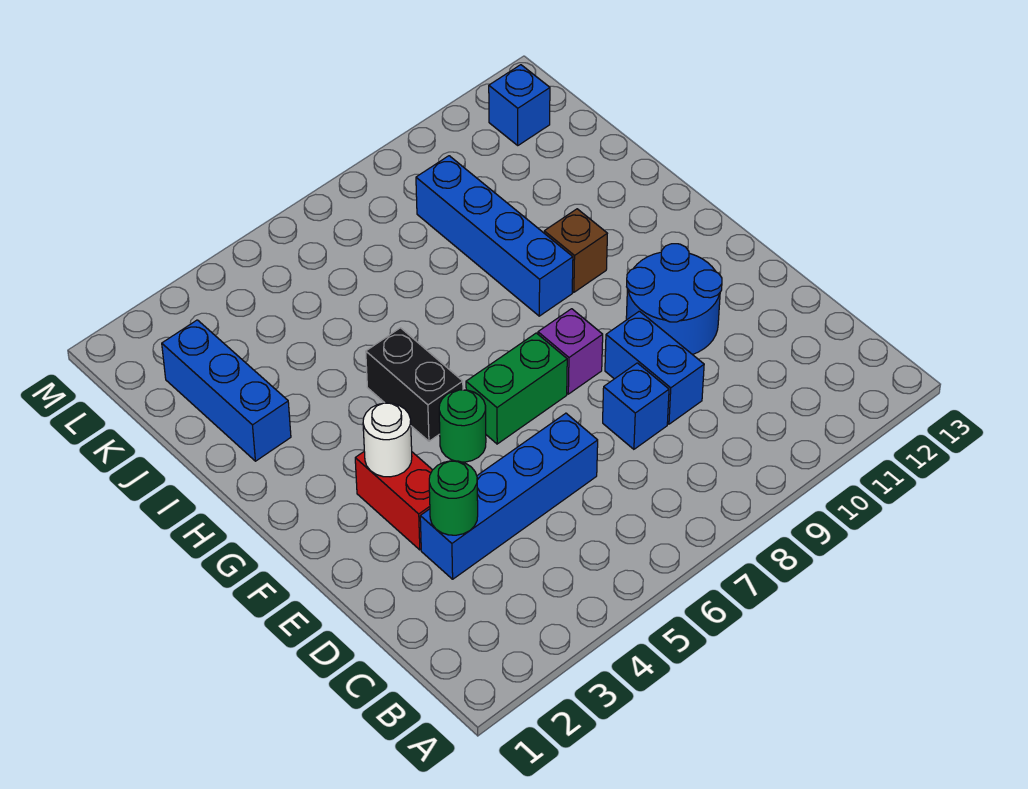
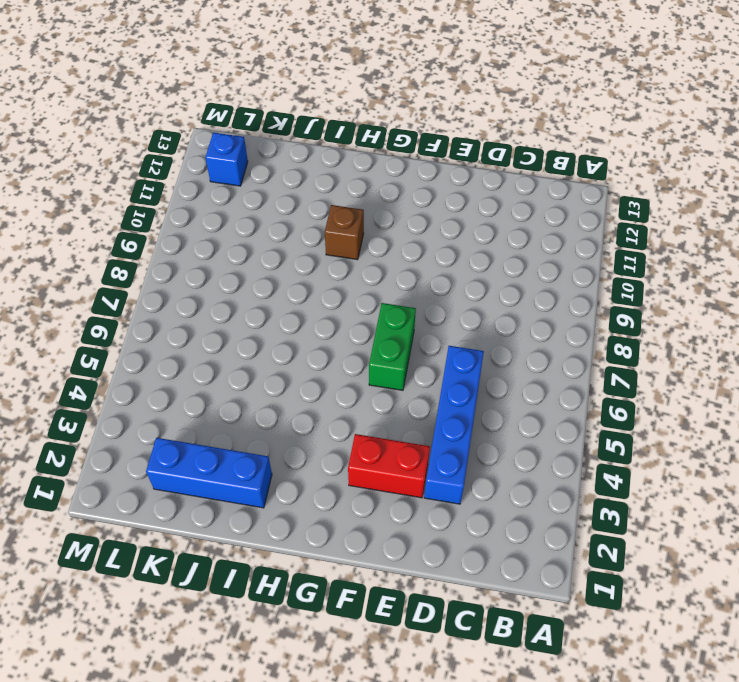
none -> blue 1x1 brick [603,363,669,449]
none -> blue 1x2 brick [605,311,704,424]
none -> blue 2x2 round brick [626,244,722,355]

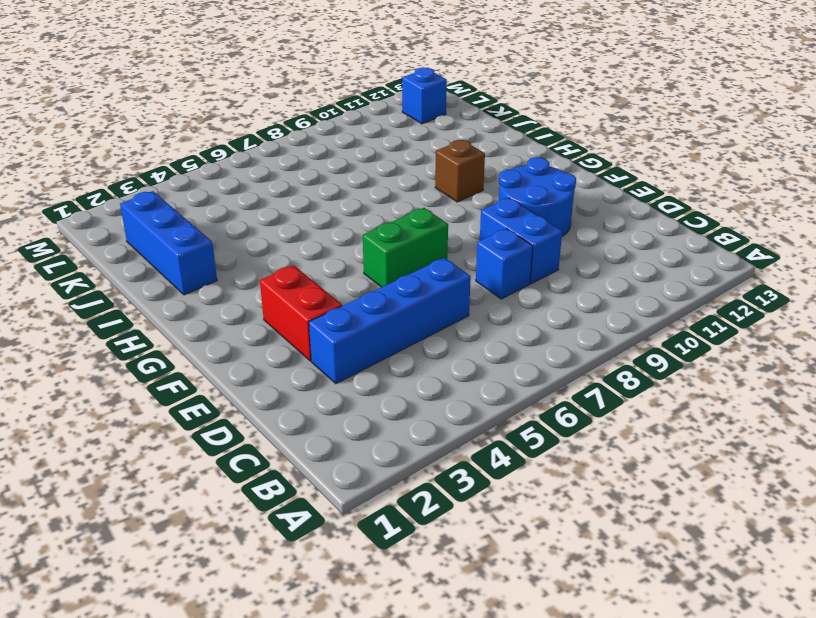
none -> green 1x1 round brick [439,390,486,462]
none -> purple 1x1 brick [538,309,603,394]
none -> black 1x2 brick [366,328,463,441]

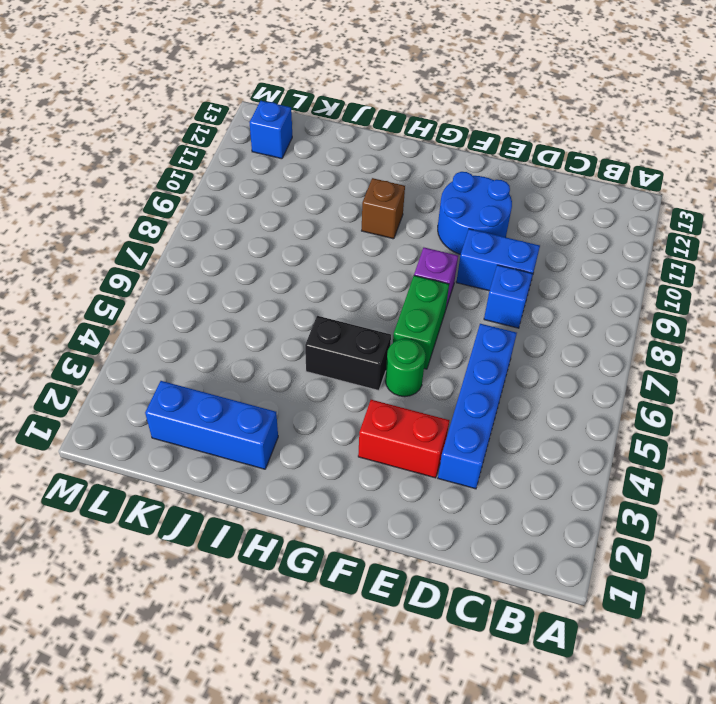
none -> blue 1x4 brick [416,156,573,316]
none -> green 1x1 round brick [429,461,478,535]
none -> white 1x1 round brick [363,403,412,477]

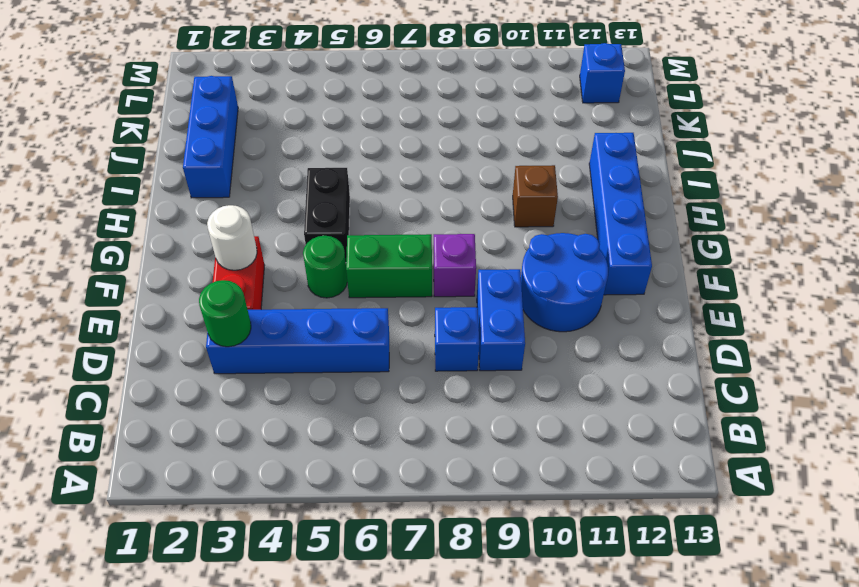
blue 1x4 brick [589,133,652,295] -> blue 1x4 brick moved to [416,156,573,316]

